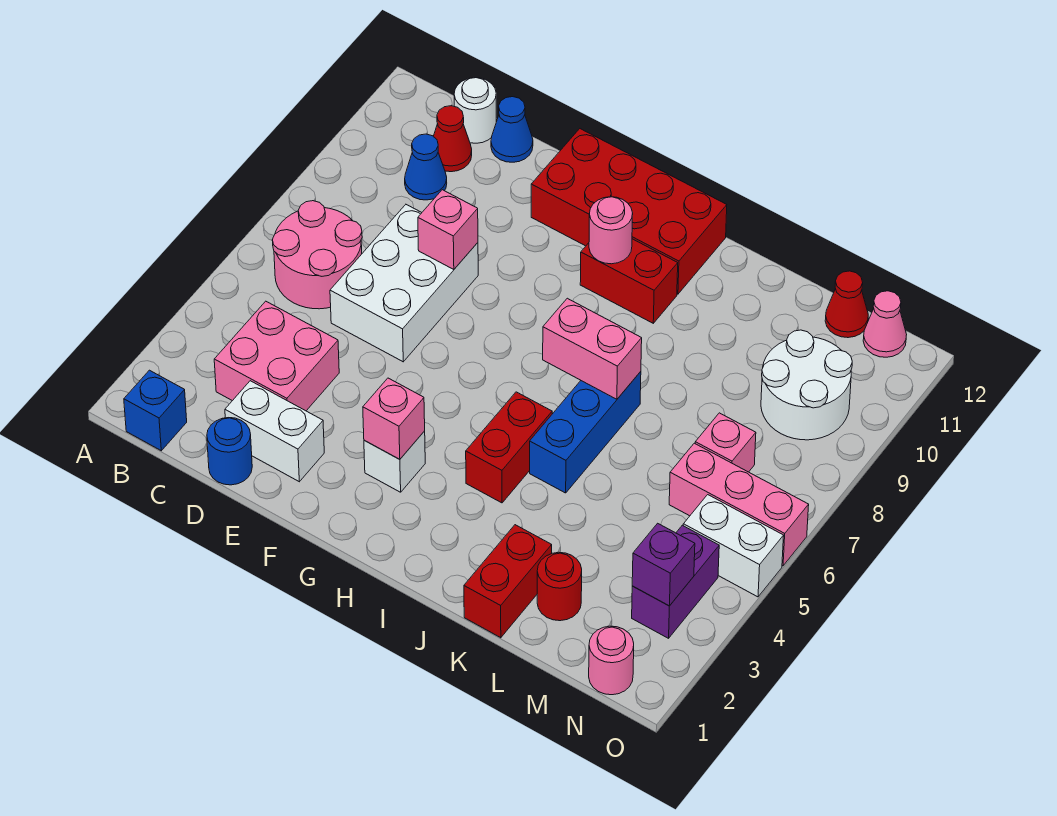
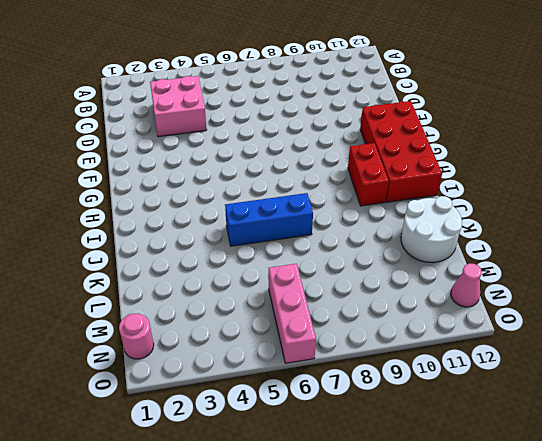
white 2x2 round brick [401,196,462,262] -> white 2x2 round brick moved to [761,330,852,440]
none -> blue 1x1 brick [124,370,187,451]
none -> pink 2x2 round brick [272,201,362,309]
none -> blue 1x1 cone [405,134,447,200]
none -> red 1x1 cone [433,106,472,172]

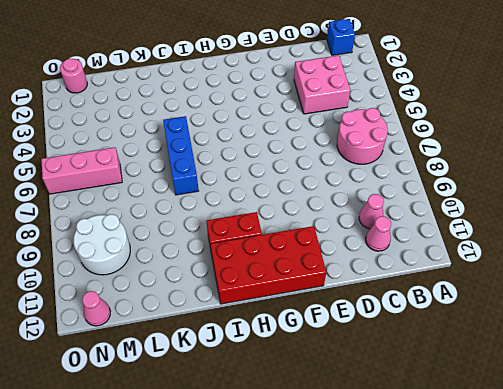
pink 1x1 cone [359,194,384,229] -> blue 1x1 cone [405,134,447,200]
pink 1x1 cone [366,216,391,251] -> red 1x1 cone [433,106,472,172]
none -> white 1x1 round brick [454,78,496,143]
none -> blue 1x1 round brick [207,418,252,485]
none -> white 1x2 brick [225,381,324,482]
none -> white 2x3 brick [330,205,478,362]

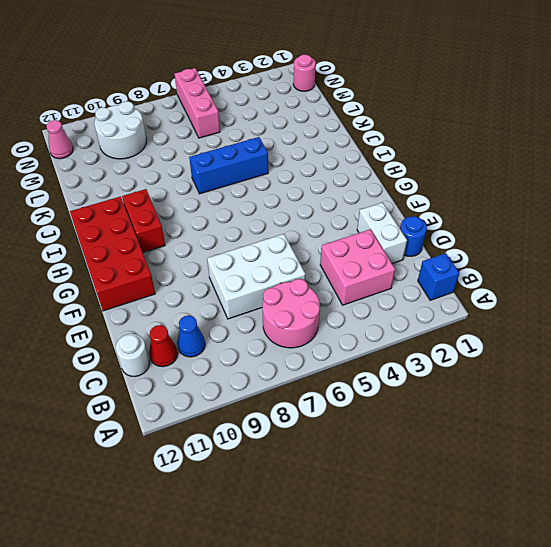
none -> blue 1x1 cone [491,97,533,162]
none -> white 1x1 brick [364,431,425,492]
none -> red 1x2 brick [466,392,552,503]
none -> red 1x2 brick [464,525,552,638]

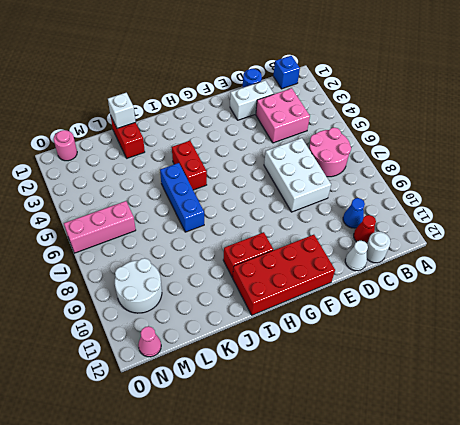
white 1x1 cone [345,241,368,271] -> blue 1x1 cone [491,97,533,162]
white 1x1 brick [108,93,136,128] -> white 1x1 brick moved to [364,431,425,492]
none -> red 1x1 round brick [537,552,582,621]
none -> pink 1x1 brick [695,413,756,472]
none -> red 1x1 cone [825,271,868,338]
none -> purple 1x2 brick [632,525,719,638]

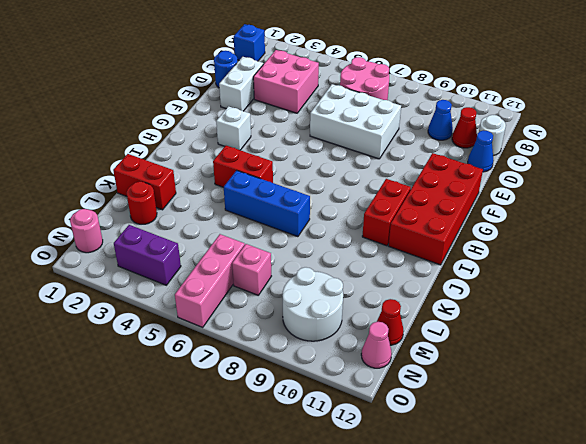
none -> white 1x2 brick [683,495,784,597]
none -> pink 1x1 brick [418,190,478,270]
none -> pink 1x1 brick [363,378,425,459]
none -> pink 1x1 round brick [589,197,633,264]

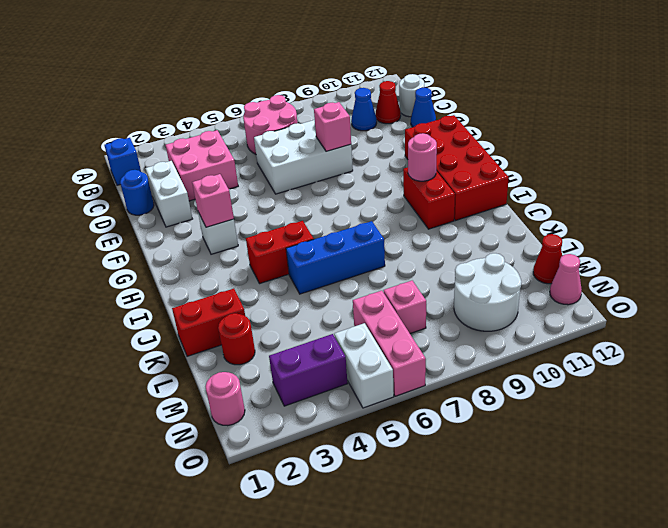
none -> pink 1x2 brick [543,298,642,399]
none -> purple 1x1 brick [632,523,695,606]

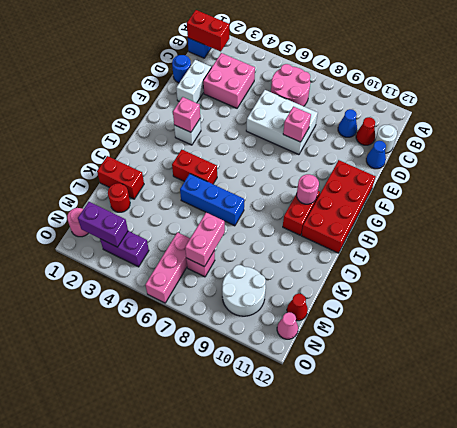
red 1x2 brick [187,10,229,52] -> none
pink 1x2 brick [185,213,225,267] -> pink 1x2 brick moved to [543,298,642,399]
purple 1x2 brick [78,202,128,247] -> purple 1x1 brick [632,523,695,606]
none -> white 1x2 brick [683,495,784,597]

